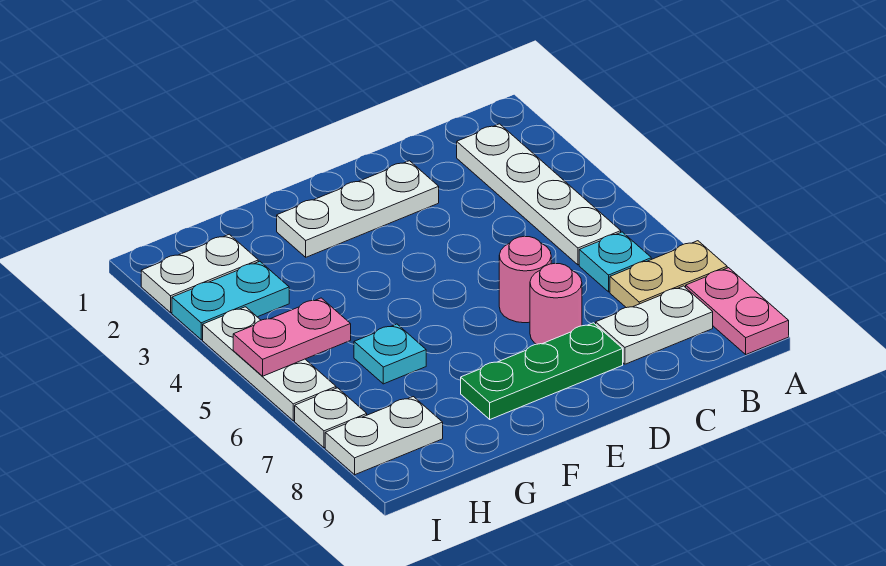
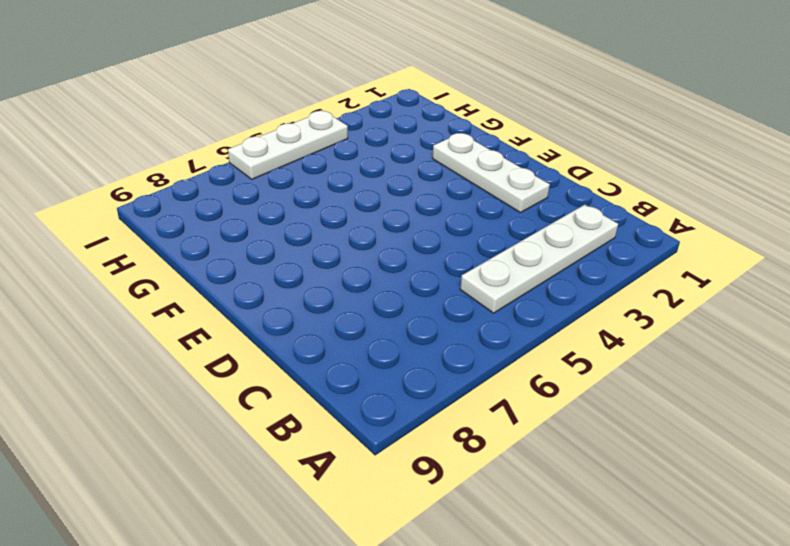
none -> tan 1x2 plate [610,241,727,308]
none -> pink 1x2 plate [686,268,789,354]
none -> cyan 1x1 plate [579,232,651,292]

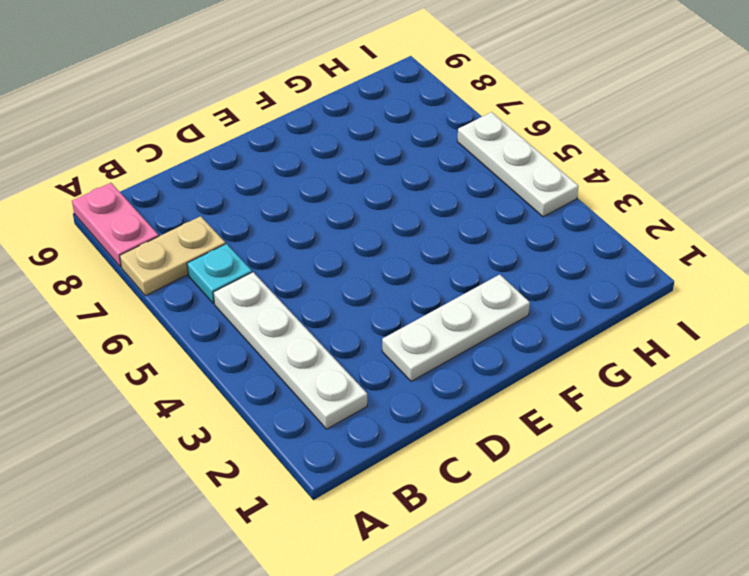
none -> white 1x2 plate [596,286,713,364]
none -> pink 1x1 round brick [499,236,551,323]
none -> pink 1x1 round brick [530,263,582,344]

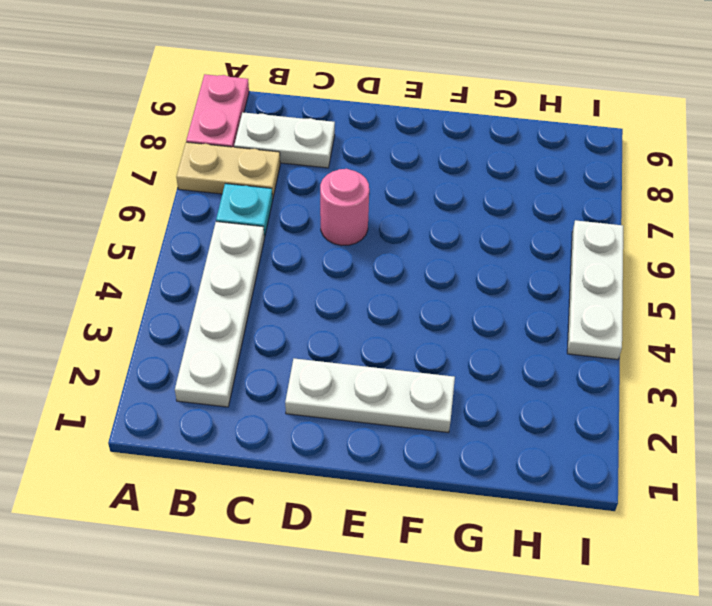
none -> pink 1x1 round brick [530,263,582,344]
none -> green 1x3 plate [461,323,623,419]
none -> cyan 1x1 plate [354,324,426,384]

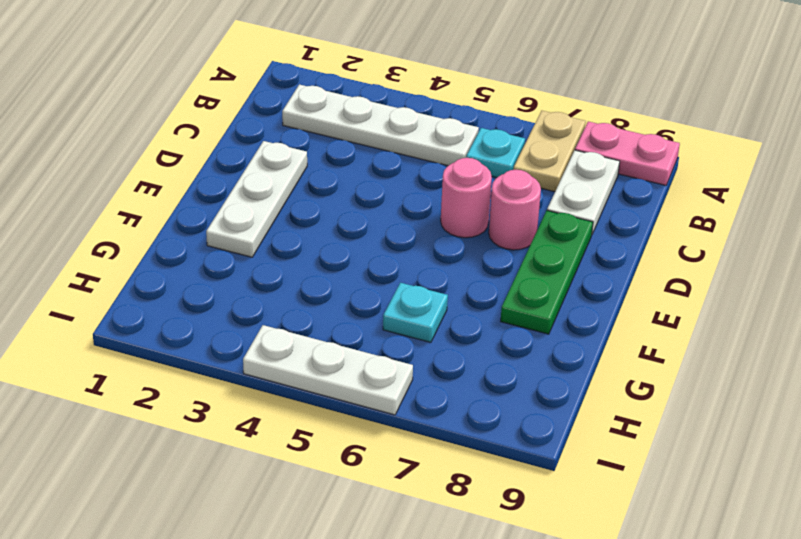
none -> white 1x2 plate [141,234,258,312]
none -> cyan 1x2 plate [172,261,289,340]
none -> white 1x2 plate [325,397,443,475]

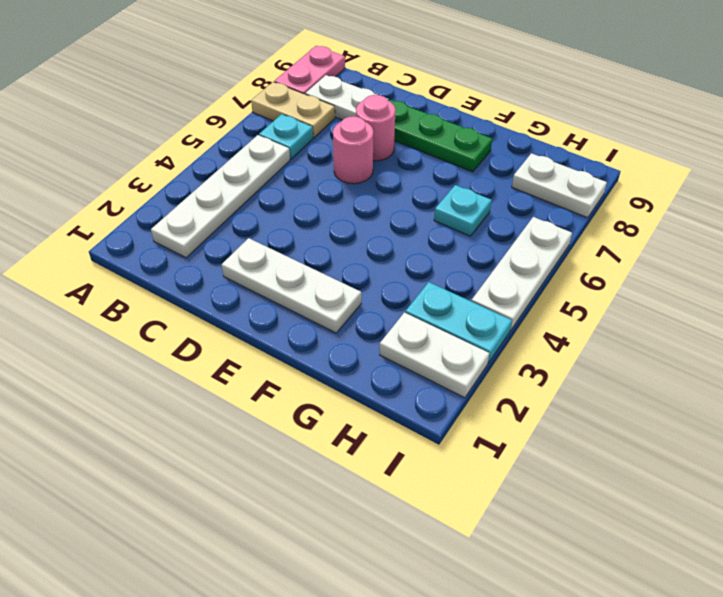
none -> white 1x1 plate [295,388,367,448]
none -> pink 1x2 plate [233,298,351,376]

